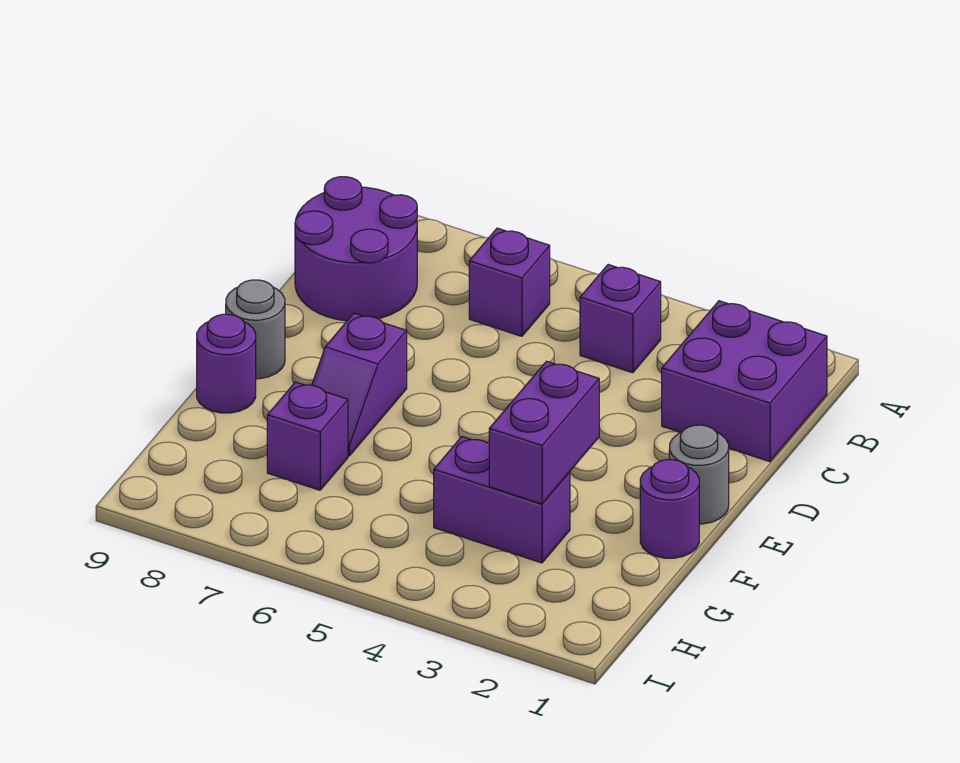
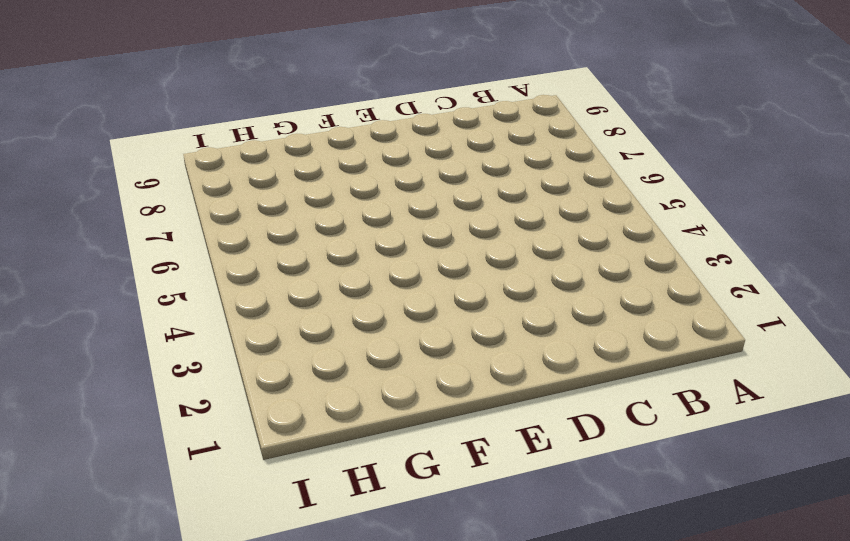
none -> purple 2x2 brick [662,301,827,462]
none -> purple 1x1 brick [580,265,661,373]
none -> purple 1x1 brick [469,228,550,336]

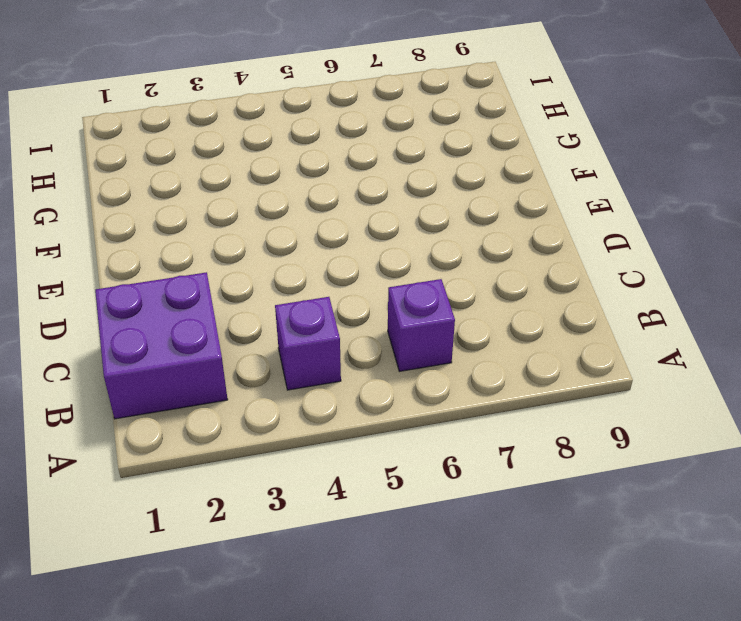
none -> purple 2x2 round brick [295,177,417,321]
none -> grey 1x1 round brick [669,425,729,524]
none -> purple 1x2 slope [312,313,407,456]

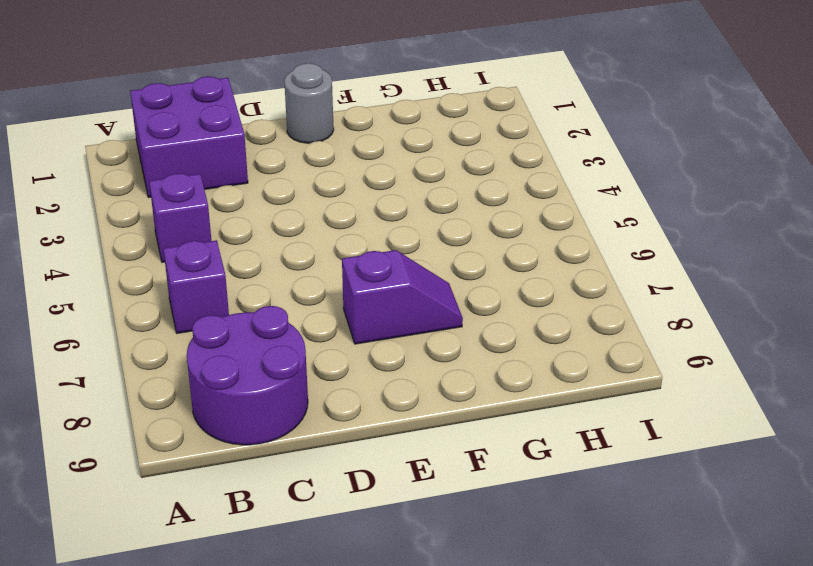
none -> grey 1x1 round brick [226,280,285,379]
none -> purple 1x1 round brick [640,460,699,558]
none -> purple 1x1 round brick [197,314,256,413]

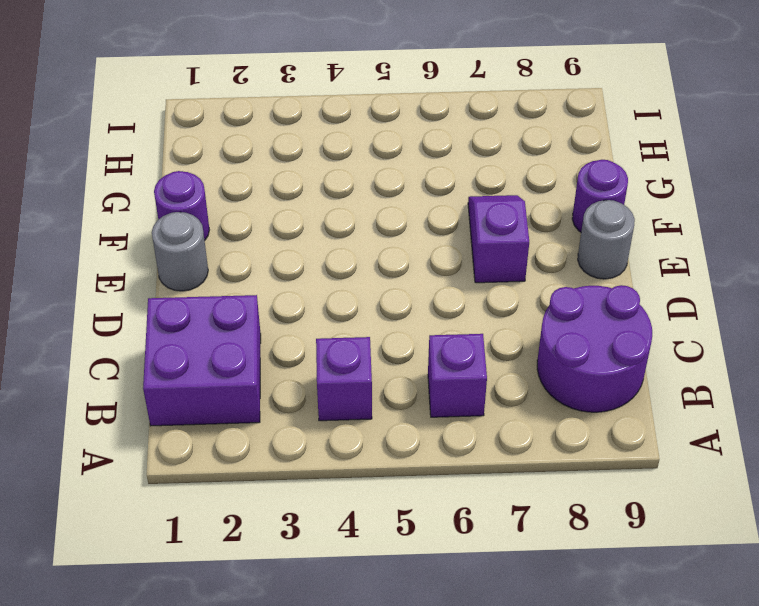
none -> purple 1x2 brick [434,437,570,563]
none -> purple 1x1 brick [267,382,348,490]
none -> purple 1x2 brick [489,361,599,504]

